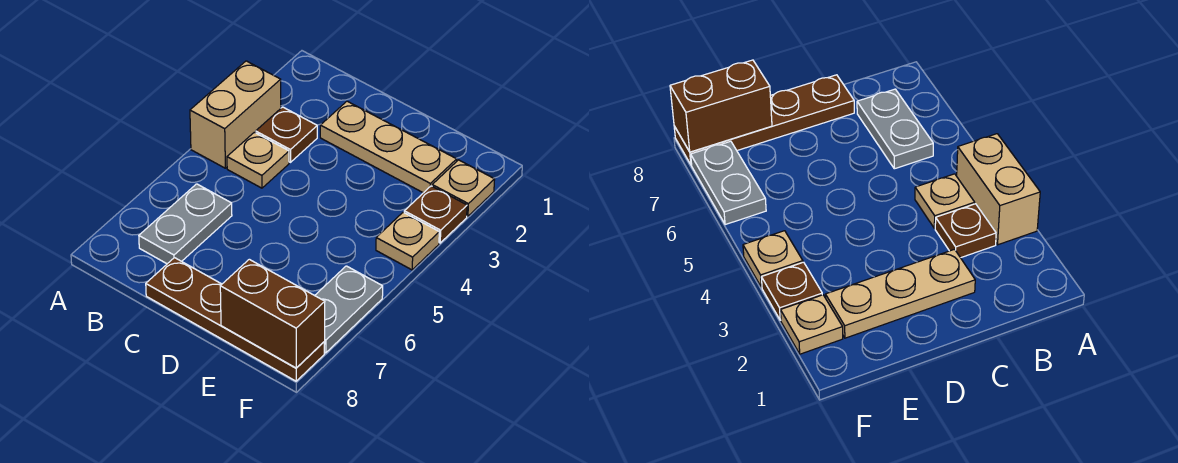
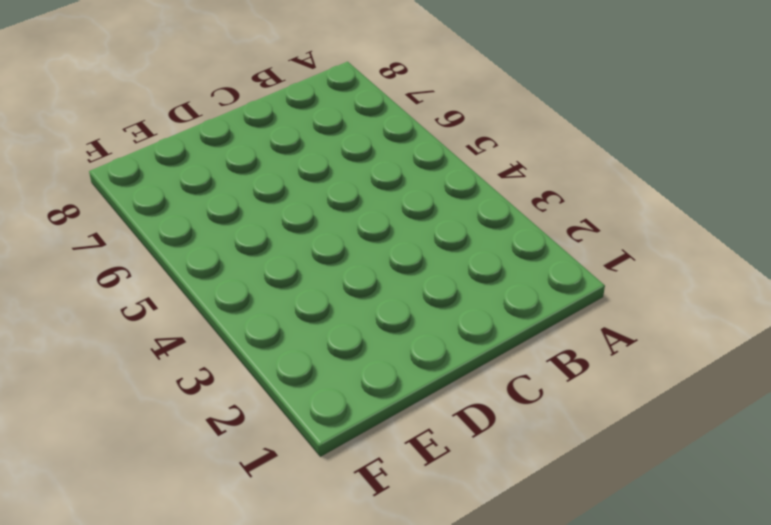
none -> tan 1x2 brick [190,61,281,168]
none -> brown 1x1 plate [256,107,317,162]

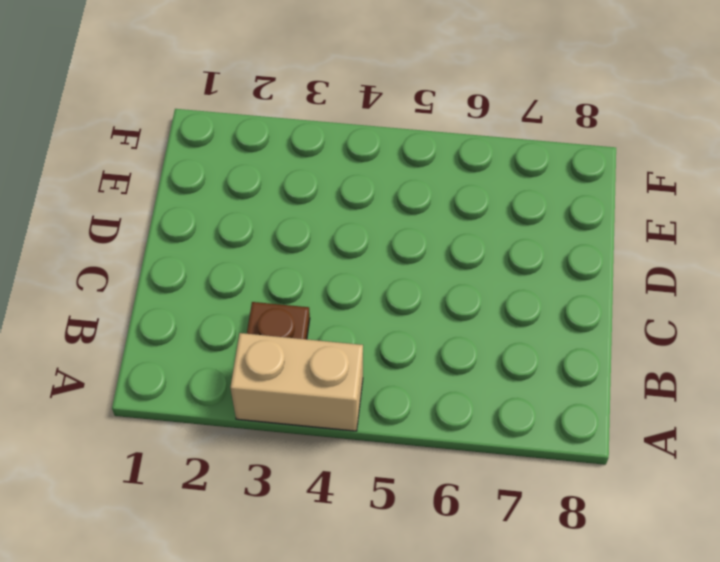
none -> tan 1x1 plate [227,132,289,188]
none -> grey 1x2 plate [139,184,232,264]

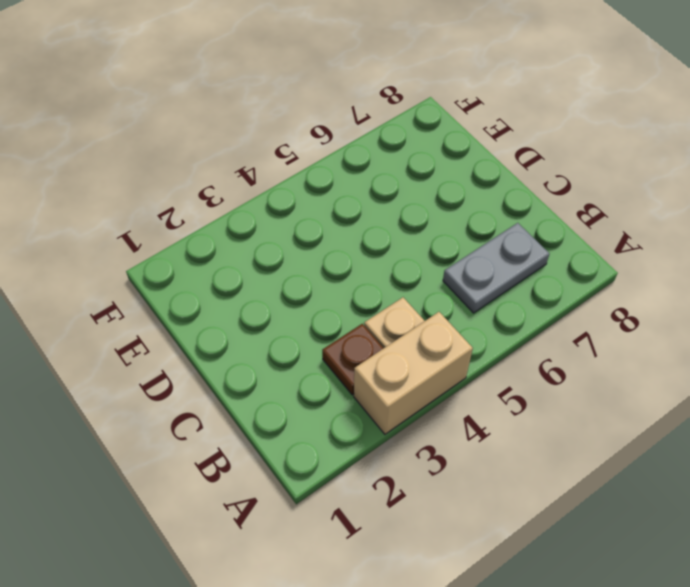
none -> tan 1x3 plate [320,101,457,193]
none -> brown 1x4 plate [146,258,325,381]

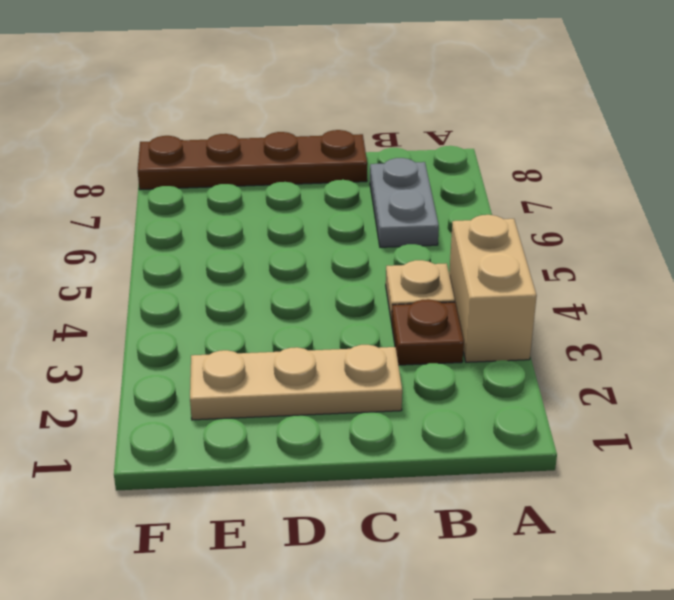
none -> tan 1x1 plate [432,160,495,216]
none -> brown 1x1 plate [404,186,467,243]

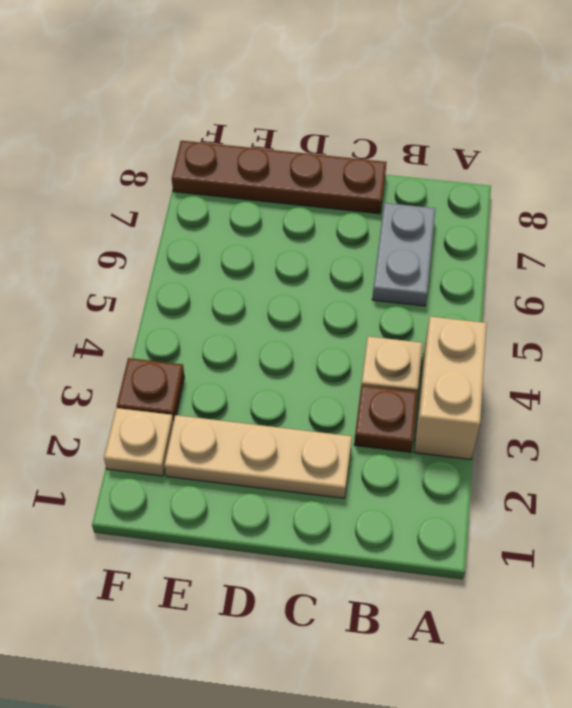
none -> tan 1x1 plate [376,212,439,270]
none -> grey 1x2 plate [315,266,383,353]

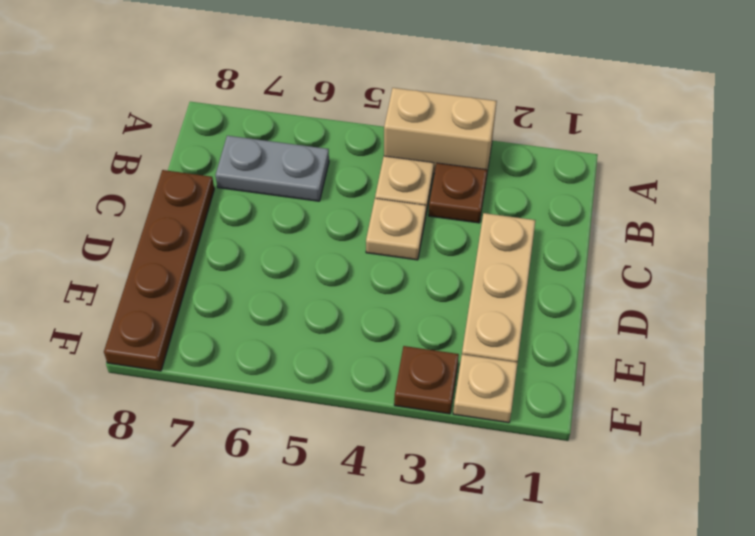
tan 1x1 plate [366,199,426,260] -> tan 1x1 plate moved to [376,212,439,270]
none -> grey 1x2 plate [315,266,383,353]
none -> brown 1x2 brick [220,259,325,368]

